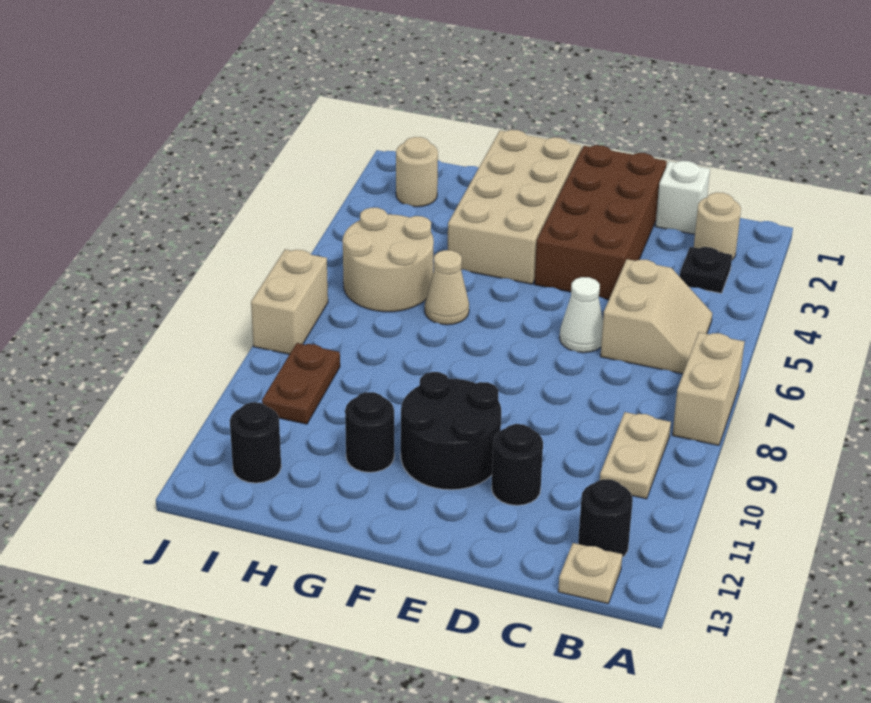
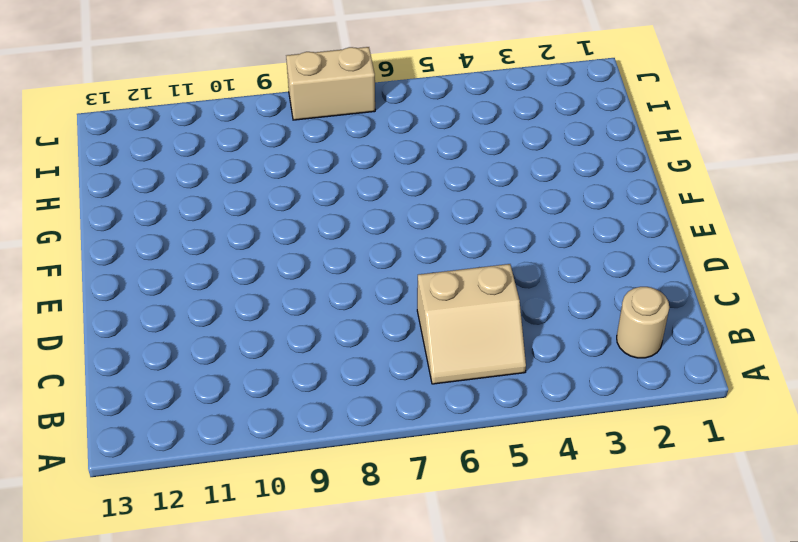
none -> tan 1x2 brick [673,332,744,445]
none -> black 1x1 plate [680,247,732,293]
none -> tan 1x2 plate [600,412,671,499]

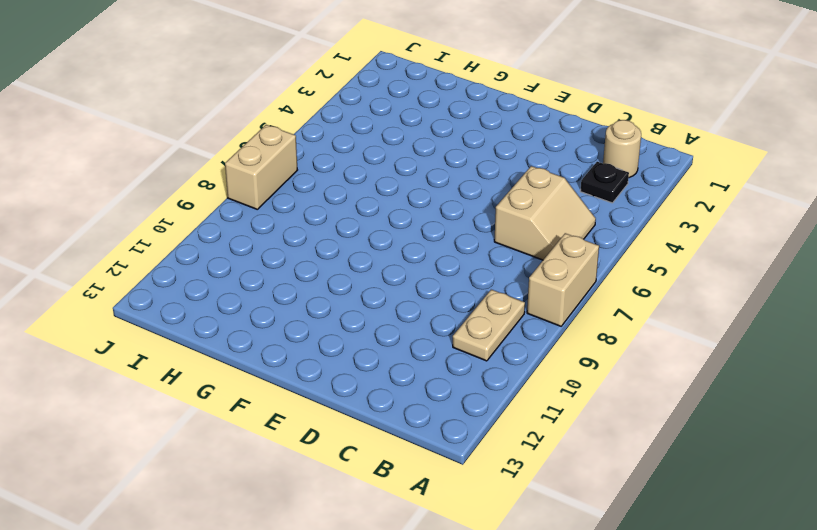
none -> black 1x1 round brick [578,479,633,557]
none -> tan 1x1 plate [558,543,622,604]
none -> white 1x1 brick [655,161,710,234]

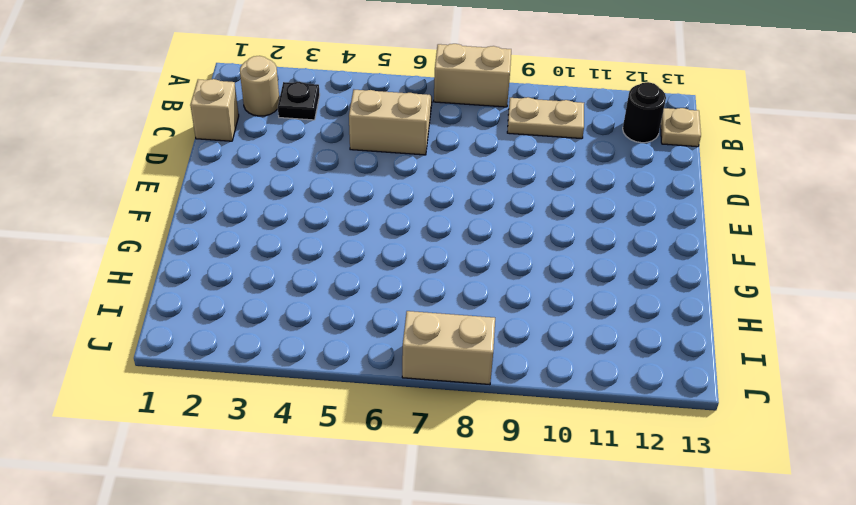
tan 1x1 brick [190,79,239,141] -> white 1x1 brick [655,161,710,234]
none -> brown 2x4 brick [534,145,667,299]
none -> white 1x1 cone [560,277,603,353]
none -> black 1x1 round brick [492,424,543,505]

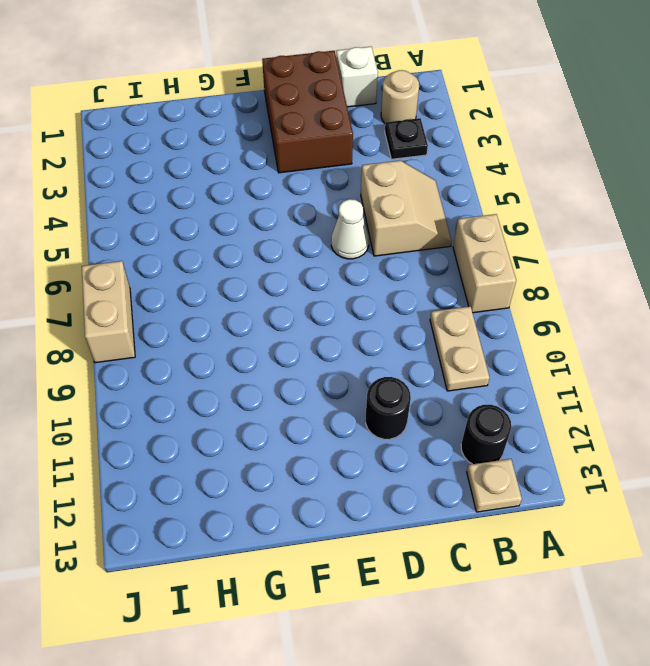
brown 2x3 brick [262,51,353,173] -> brown 2x4 brick [534,145,667,299]
none -> black 2x2 round brick [401,372,501,490]
none -> tan 2x4 brick [448,130,581,284]
none -> tan 1x1 cone [425,250,469,325]

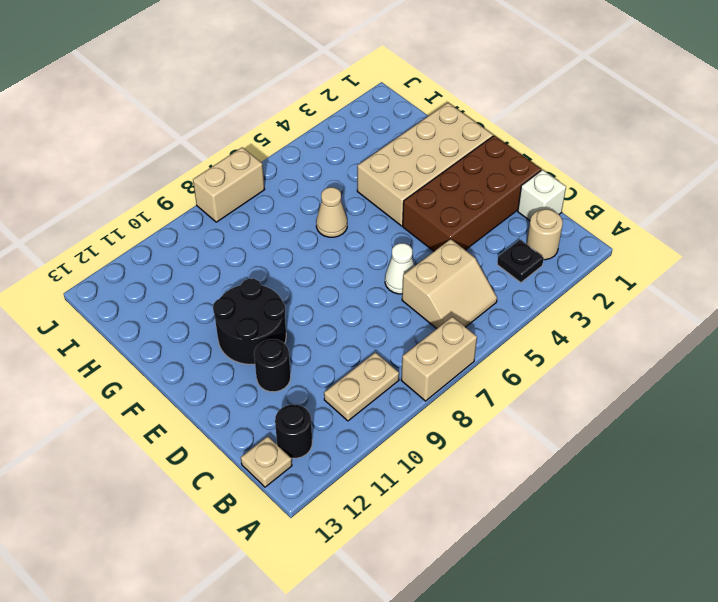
none -> black 1x1 round brick [345,392,394,472]
none -> tan 2x2 round brick [343,208,434,312]
none -> tan 1x1 round brick [396,137,438,207]

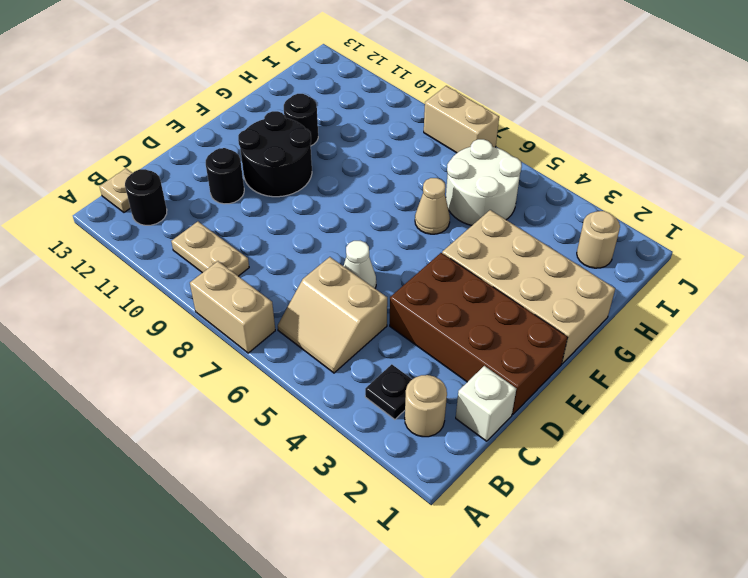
white 2x2 round brick [446,139,522,225] -> tan 2x2 round brick [343,208,434,312]
none -> brown 1x2 plate [262,343,340,424]
none -> black 1x1 round brick [230,402,281,483]

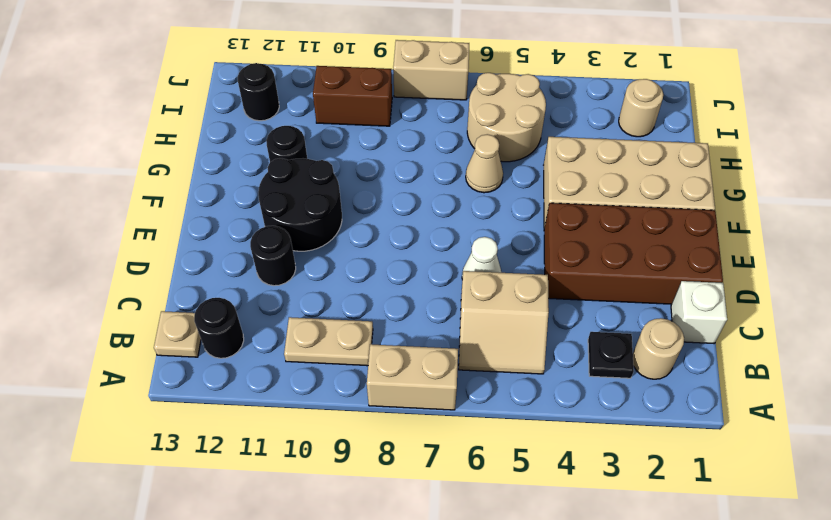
brown 1x2 brick [313,66,392,126] -> brown 1x2 plate [262,343,340,424]

